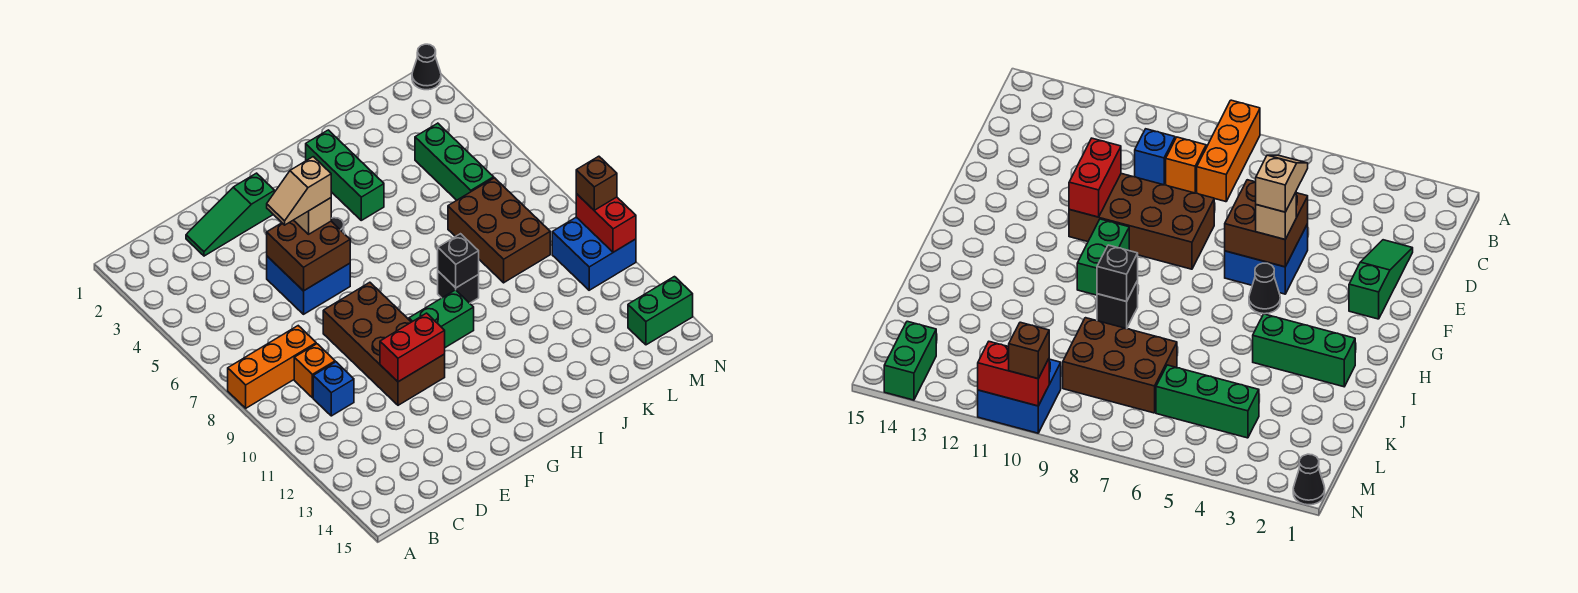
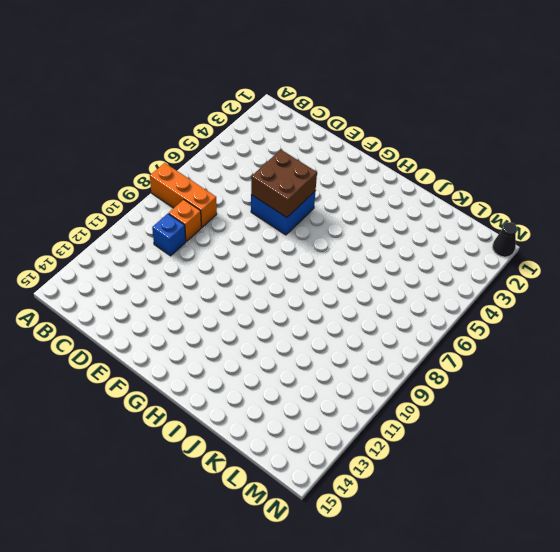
none -> green 1x3 slope [186,173,275,256]
none -> brown 2x4 brick [323,282,445,405]
none -> black 1x1 cone [1249,263,1280,314]

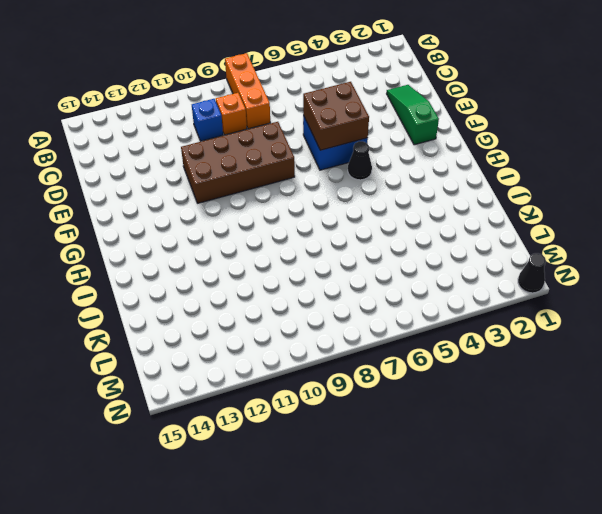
none -> green 1x2 brick [409,290,474,348]
none -> green 1x3 brick [306,130,384,220]
none -> black 1x1 brick [438,271,479,303]

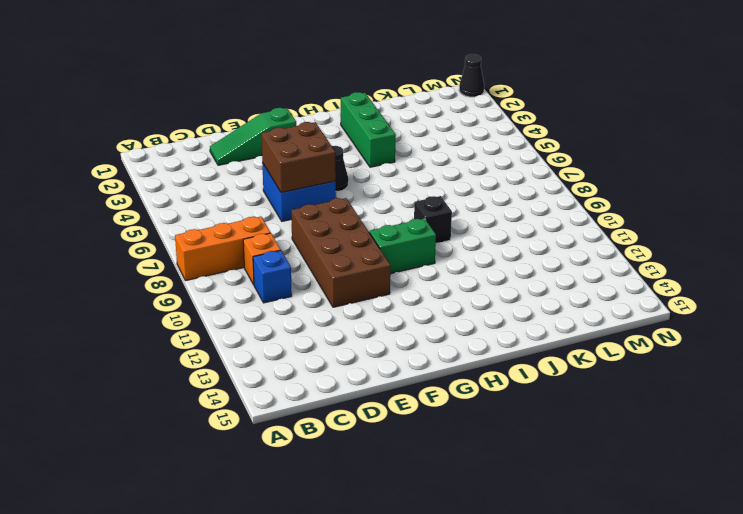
none -> brown 2x3 brick [448,178,550,283]
none -> green 1x3 brick [415,123,494,200]
none -> blue 2x2 brick [552,217,636,290]

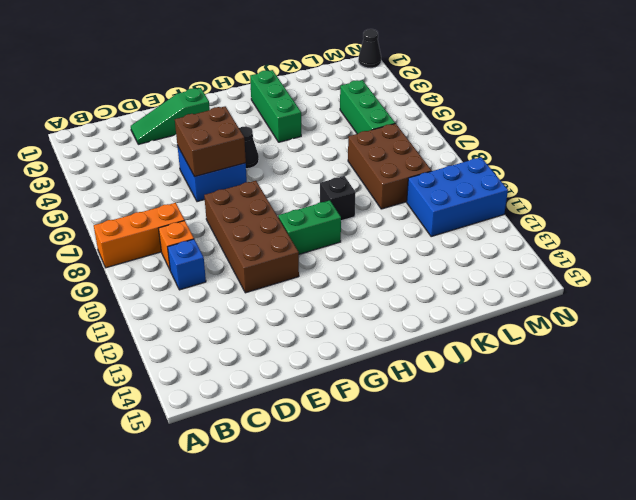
blue 2x3 brick [407,157,508,237] -> blue 2x2 brick [552,217,636,290]
none -> green 1x2 brick [628,277,693,345]
none -> red 1x2 brick [380,313,445,382]
none -> black 1x1 brick [438,234,479,288]

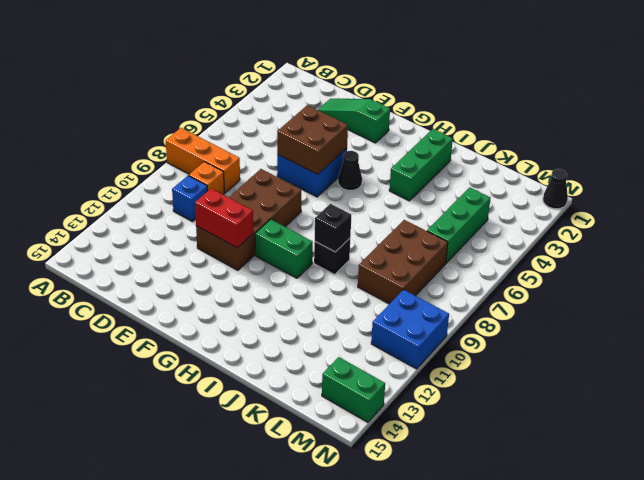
none -> red 1x2 brick [576,194,636,252]
none -> tan 1x1 brick [294,198,331,234]
none -> brown 1x1 brick [576,156,617,210]

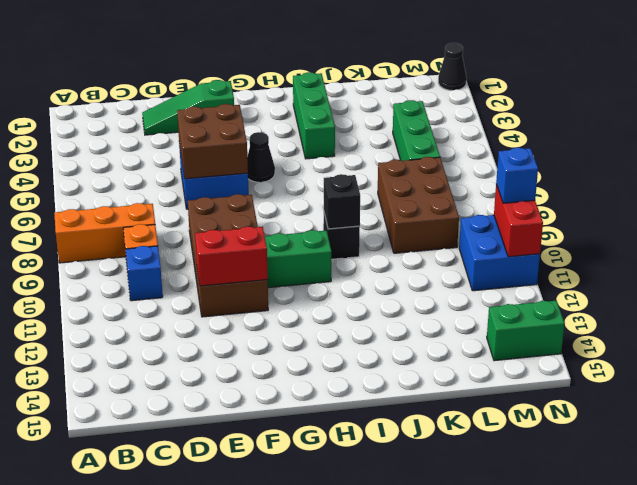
blue 1x1 brick [496,148,538,203] -> brown 1x1 brick [576,156,617,210]
none -> tan 1x1 brick [294,198,331,234]
none -> tan 1x2 slope [267,157,331,225]

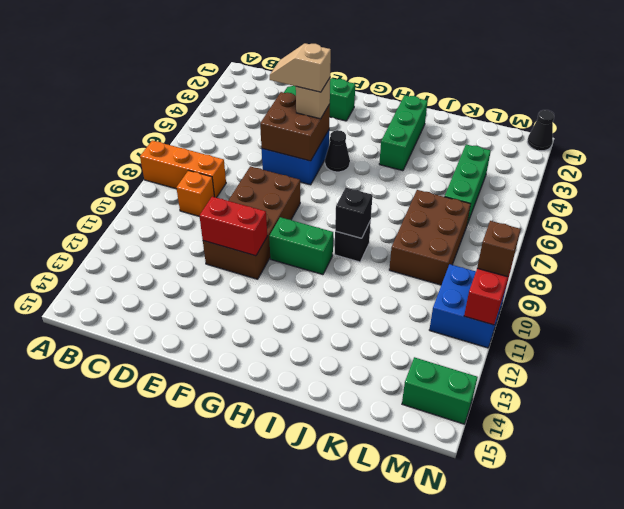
none -> blue 1x1 brick [313,362,354,416]

